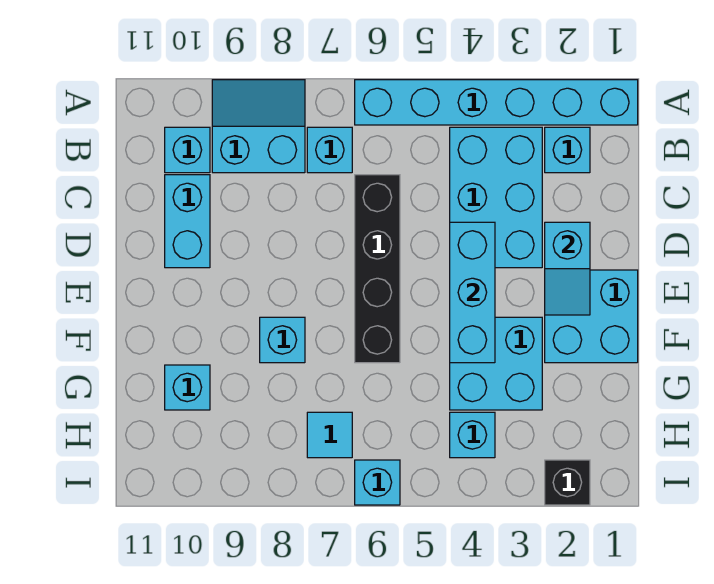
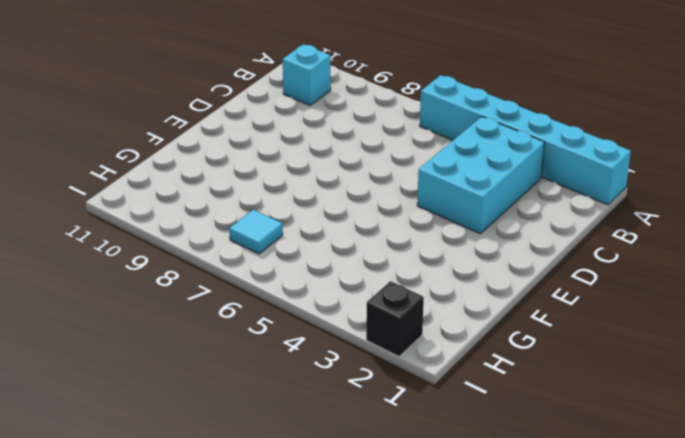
none -> cyan 2x2 slope [212,80,305,173]
none -> cyan 1x1 brick [545,127,590,173]
none -> cyan 1x1 brick [307,127,352,173]

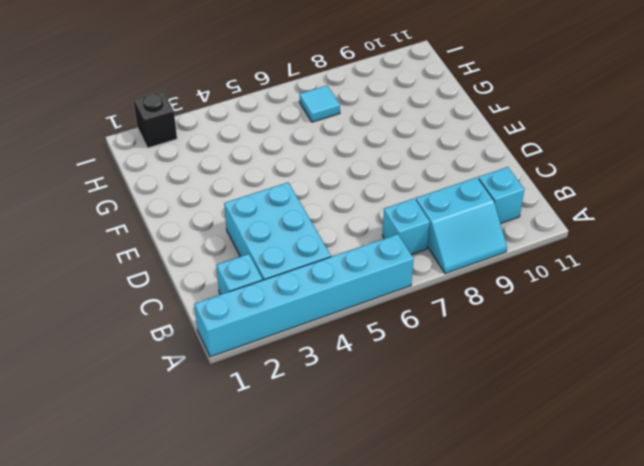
none -> black 1x4 brick [355,175,400,363]
none -> cyan 1x2 brick [165,175,210,268]
none -> cyan 2x2 brick [545,270,638,363]

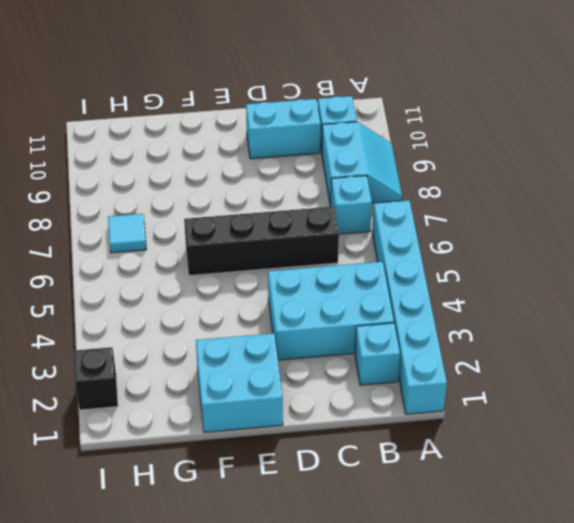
none -> cyan 2x2 brick [450,317,542,410]
none -> cyan 1x1 brick [260,317,305,363]
none -> cyan 1x1 brick [165,365,210,410]

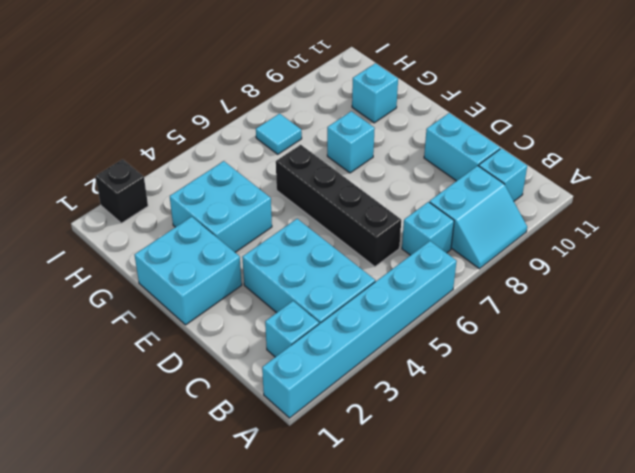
none -> cyan 1x1 brick [450,412,495,458]
none -> cyan 1x1 brick [355,460,400,505]
none -> cyan 1x2 slope [545,222,590,315]

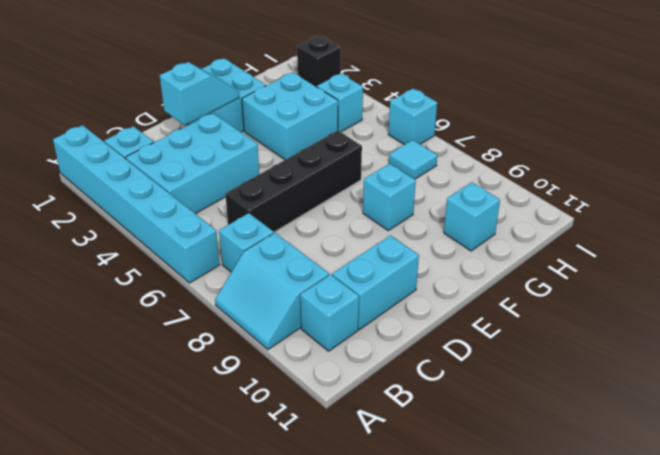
none -> cyan 1x3 brick [450,222,495,363]

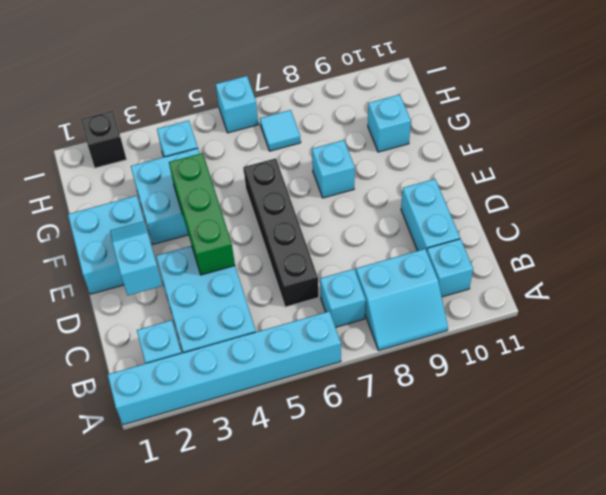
green 1x3 brick [169,153,235,275] -> cyan 1x3 brick [450,222,495,363]

